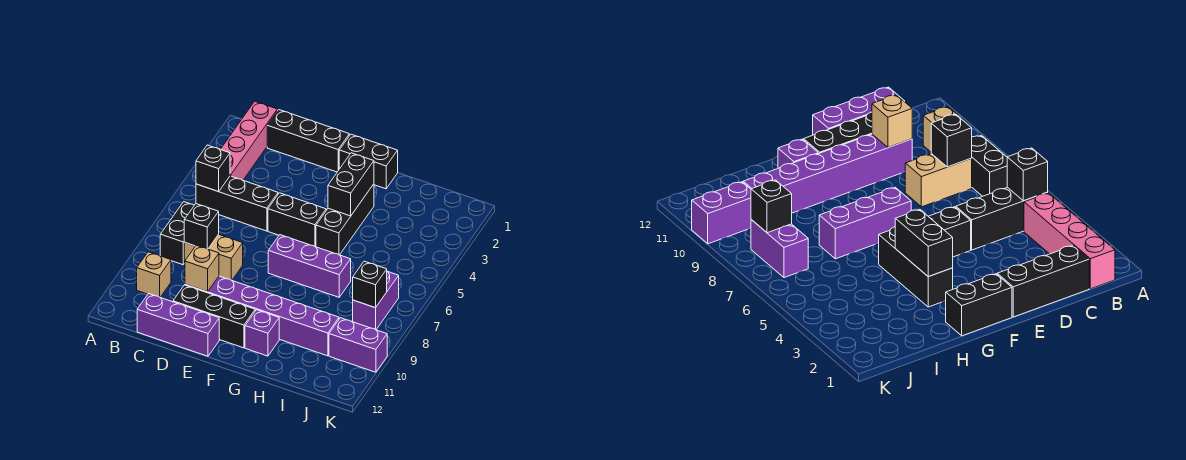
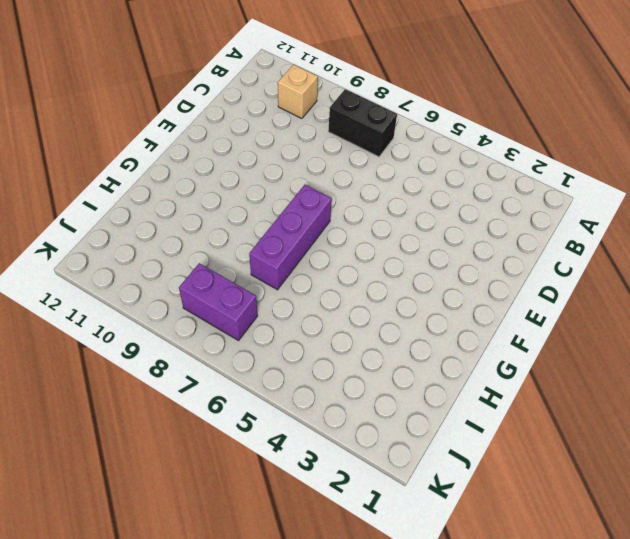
none -> pink 1x4 brick [221,101,277,180]
none -> black 1x3 brick [196,176,278,231]
none -> black 1x3 brick [267,110,349,172]

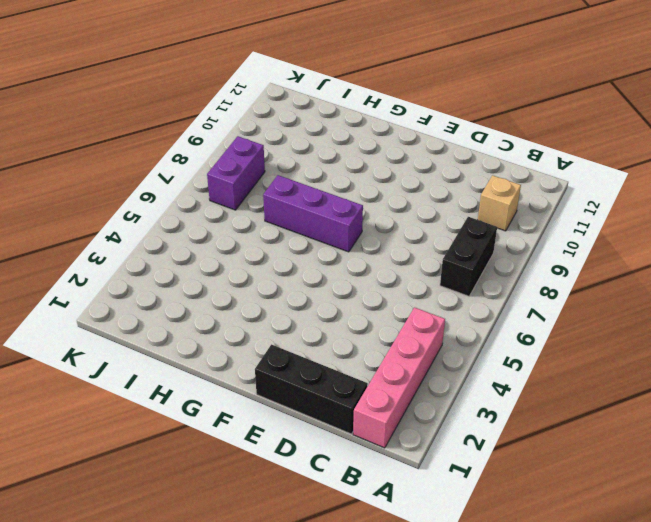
none -> black 1x3 brick [196,176,278,231]
none -> tan 1x2 brick [184,234,243,280]
none -> purple 1x3 brick [137,294,219,356]

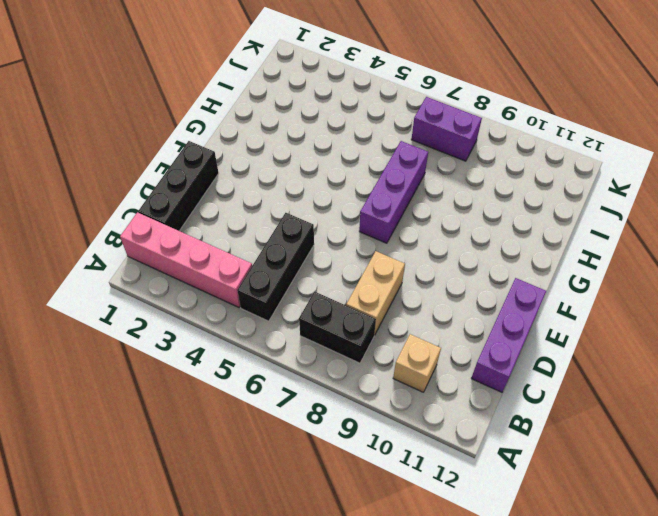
none -> purple 1x6 brick [185,276,339,356]
none -> black 1x3 brick [173,285,255,348]
none -> black 1x2 brick [268,193,326,247]

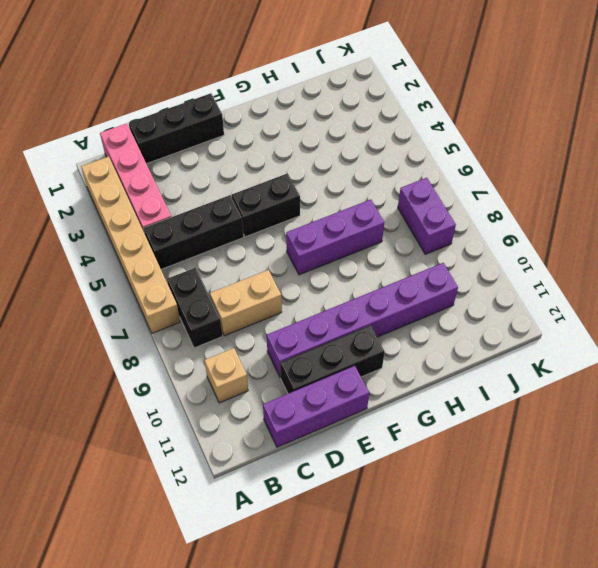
tan 1x6 brick [81,157,180,333] -> none
none -> black 1x2 brick [339,134,398,189]
none -> black 1x3 brick [316,184,374,255]
none -> purple 1x1 brick [245,310,279,356]

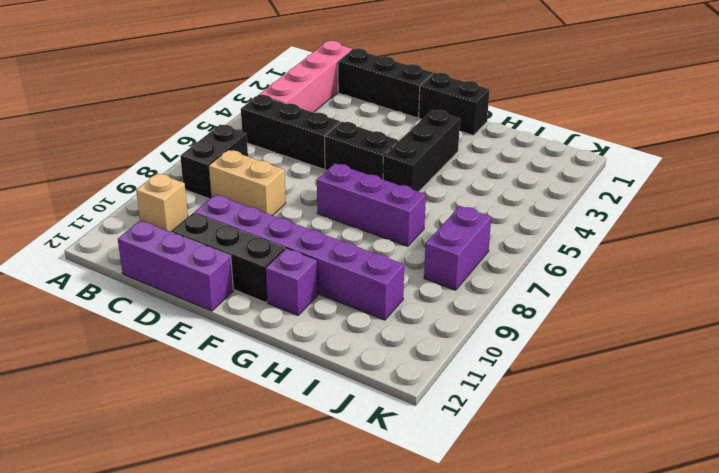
none -> purple 1x2 brick [329,318,387,372]
none -> black 1x1 brick [196,145,230,192]
none -> black 1x1 brick [184,204,219,249]

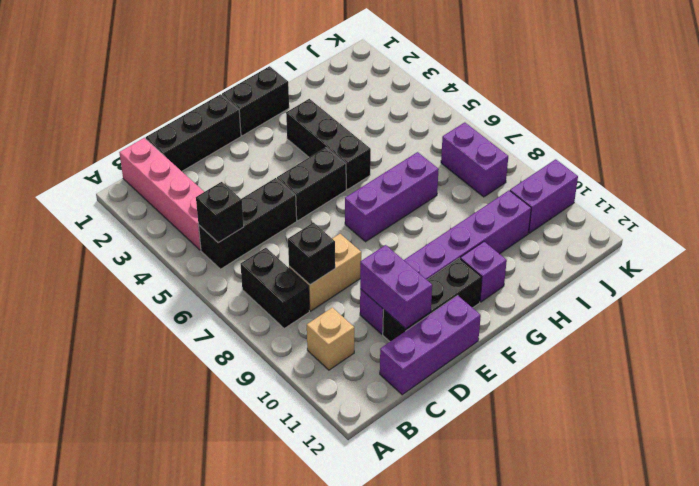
purple 1x2 brick [360,245,432,329] -> tan 1x1 brick [185,245,219,292]
none -> black 1x2 brick [328,153,374,216]
none -> black 1x1 brick [353,261,387,308]

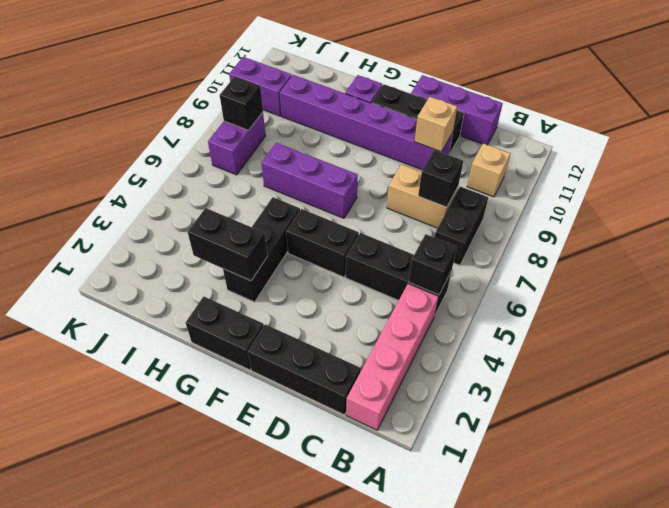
black 1x2 brick [188,208,268,281] -> black 1x2 brick turned to [328,153,374,216]

